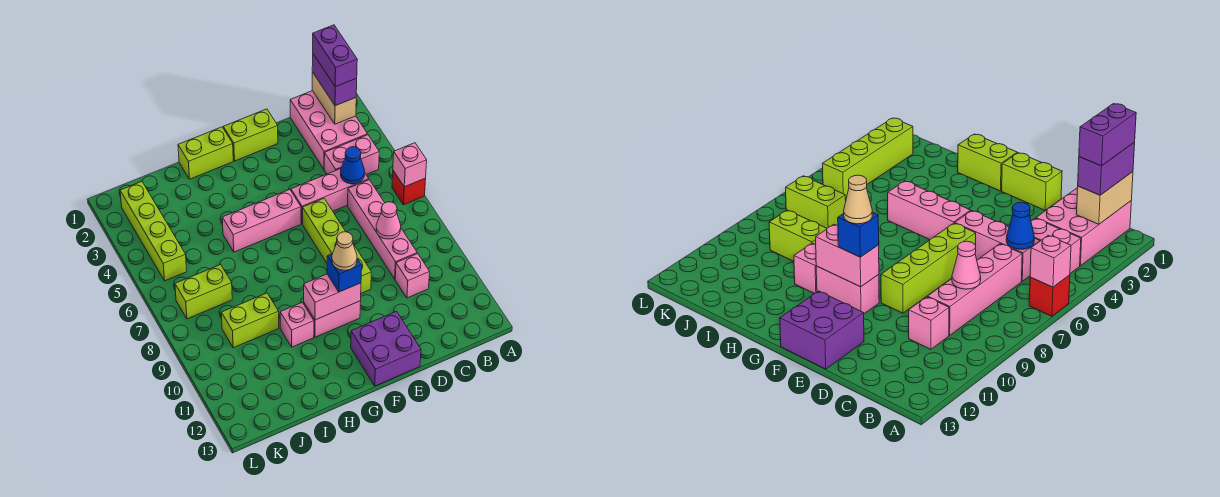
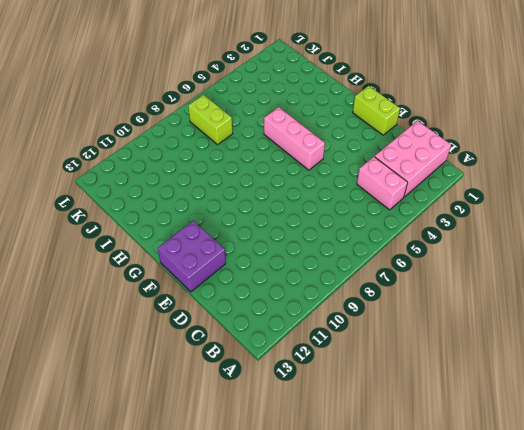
none -> red 1x1 brick [392,171,426,205]
none -> pink 1x3 brick [291,169,369,224]
none -> pink 1x4 brick [348,180,417,279]

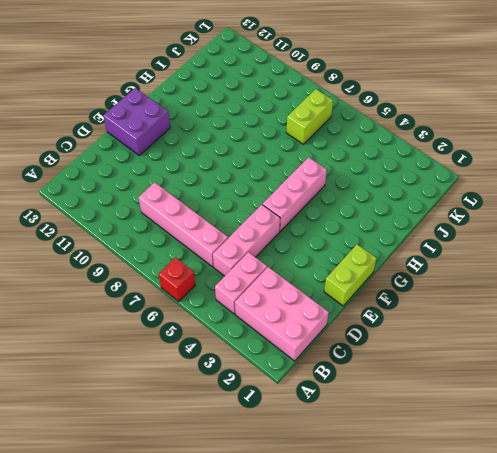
none -> pink 1x1 brick [395,253,430,298]
none -> lime 1x4 brick [303,198,371,293]
none -> pink 1x2 brick [304,301,361,337]

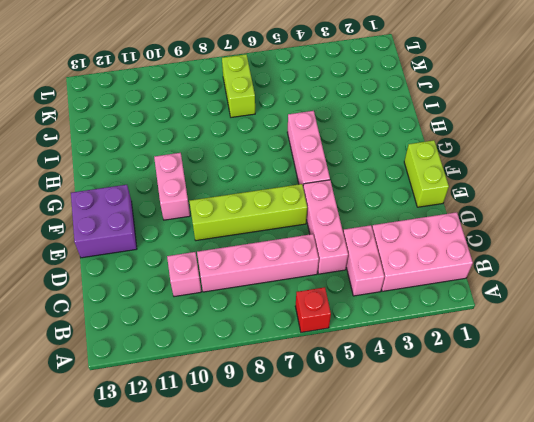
none -> lime 1x2 brick [178,127,233,179]
none -> pink 1x1 brick [280,302,314,347]
none -> lime 1x2 brick [221,293,279,348]

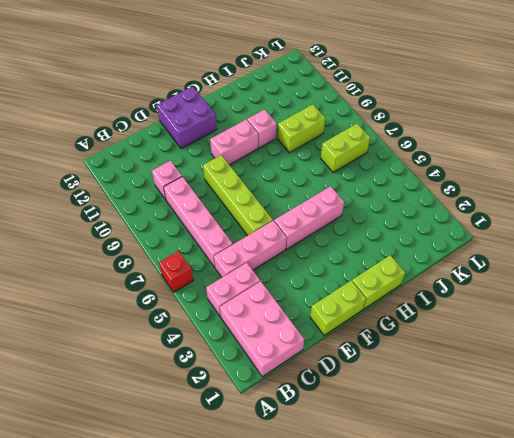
none -> lime 1x4 brick [120,181,187,281]
none -> pink 1x1 brick [393,143,427,187]
none -> tan 1x2 brick [312,72,356,124]

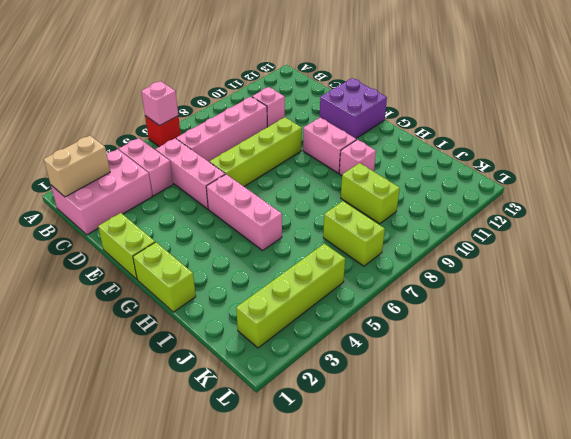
none -> blue 1x1 cone [341,147,365,184]
none -> pink 1x1 cone [376,202,401,239]
none -> pink 1x2 brick [304,274,361,320]

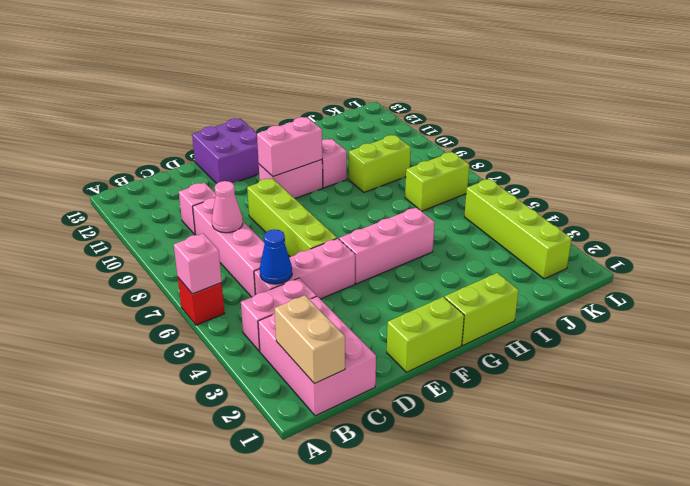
none -> purple 1x2 brick [312,54,357,106]
none -> blue 1x1 brick [327,254,362,292]
none -> purple 1x2 brick [313,25,357,87]

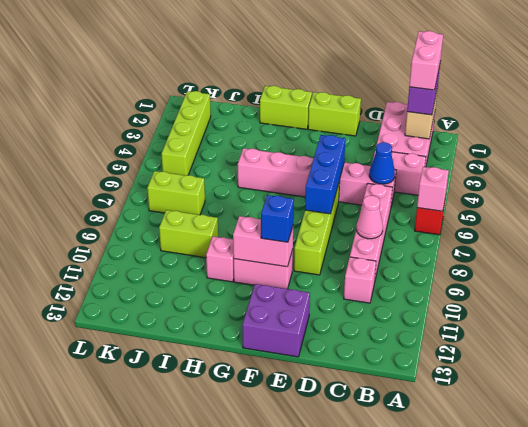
pink 1x2 brick [409,31,443,90] -> purple 1x2 brick [313,25,357,87]
blue 1x3 brick [305,135,345,214] -> none
none -> tan 1x1 cone [332,232,357,270]

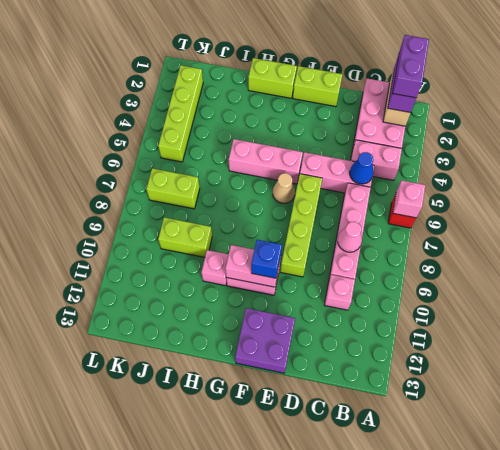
tan 1x1 cone [273,173,295,203] -> tan 1x1 cone moved to [332,232,357,270]

